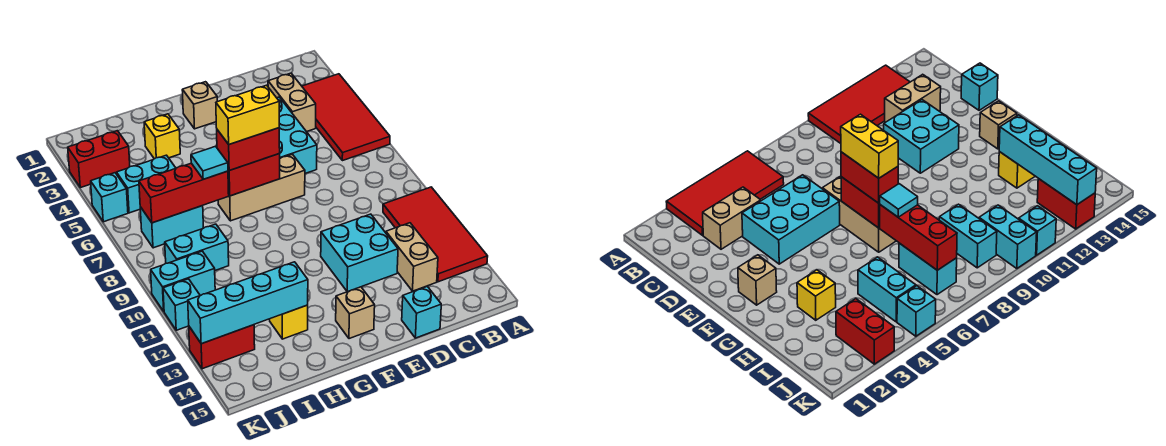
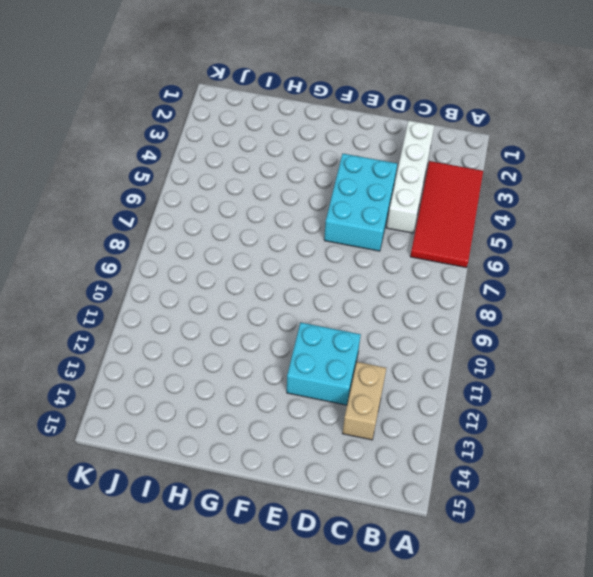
white 1x4 brick [387,120,435,233] -> tan 1x2 brick [268,73,316,132]
none -> red 2x4 tile [383,187,488,282]
none -> cyan 1x1 brick [402,286,441,338]
none -> tan 1x3 brick [218,154,305,221]

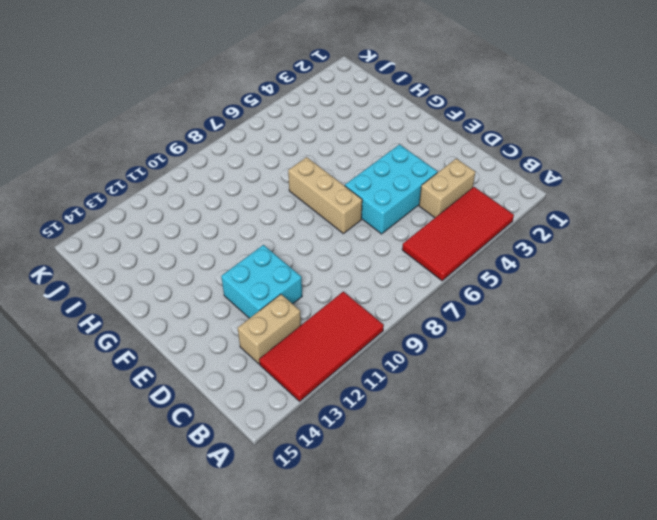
none -> cyan 1x1 brick [402,286,441,338]
none -> tan 1x1 brick [182,82,217,129]
none -> tan 1x1 brick [336,287,375,339]

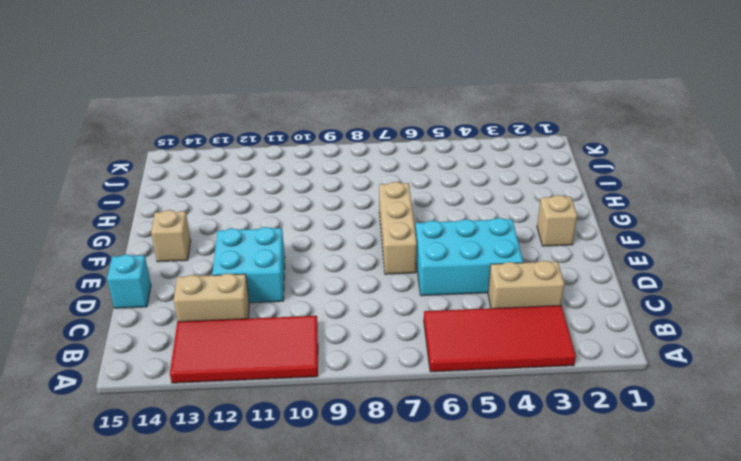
none -> yellow 1x1 brick [144,114,180,159]
none -> yellow 1x1 brick [270,305,308,339]
none -> cyan 1x2 brick [117,155,176,213]

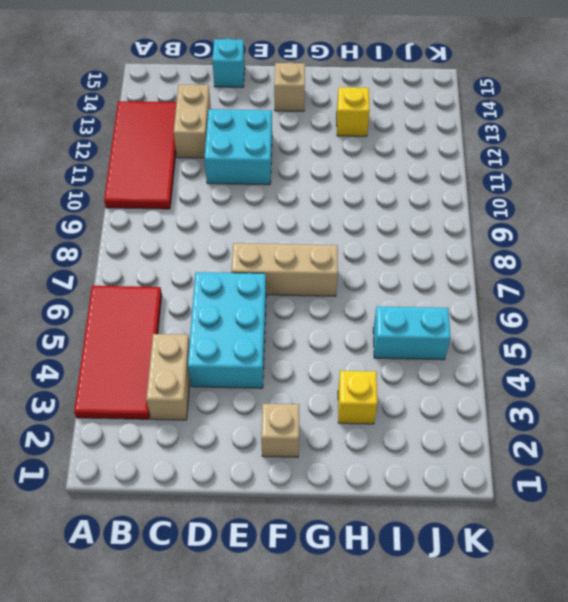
none -> cyan 1x2 brick [140,206,203,248]
none -> cyan 1x2 brick [165,224,229,270]
none -> red 1x2 brick [68,131,130,188]

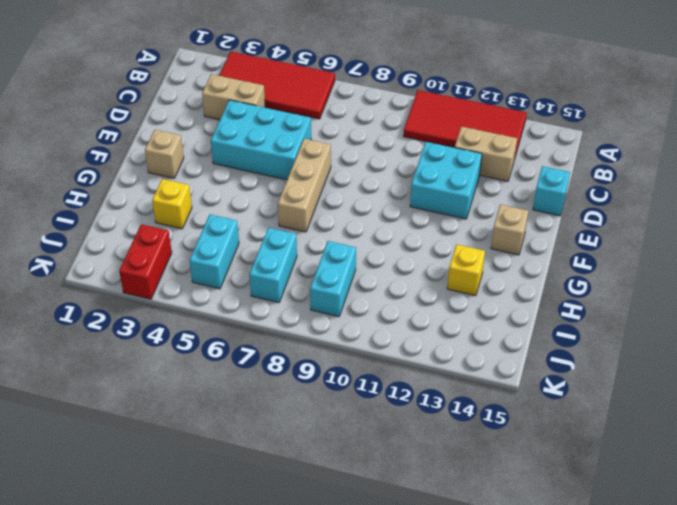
none -> cyan 1x2 brick [151,251,215,311]
none -> red 1x2 brick [189,325,255,369]
none -> cyan 1x1 brick [91,173,128,222]

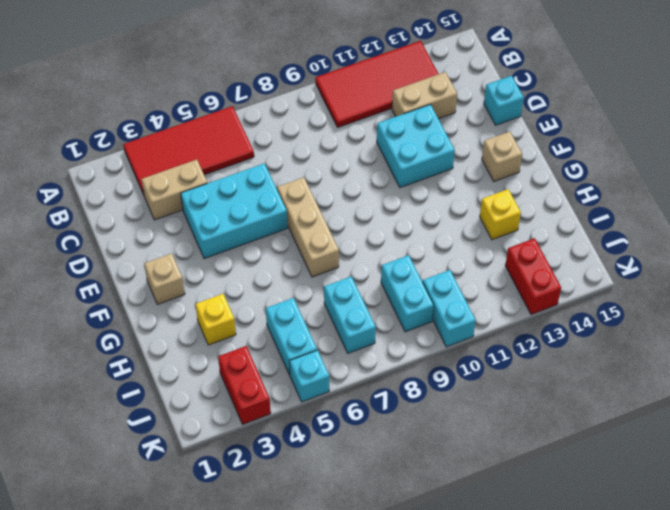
none -> cyan 1x1 brick [163,279,200,330]
none -> red 1x2 brick [228,154,280,196]
none -> red 1x3 brick [139,163,229,223]

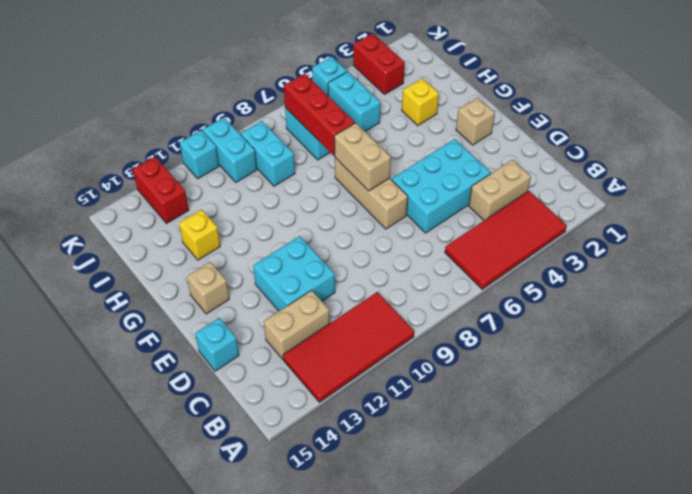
tan 1x2 brick [334,123,391,191] -> red 1x2 brick [228,154,280,196]
none -> cyan 1x4 brick [188,262,308,344]
none -> red 1x2 brick [217,128,280,170]
none -> cyan 1x1 tile [191,146,228,179]

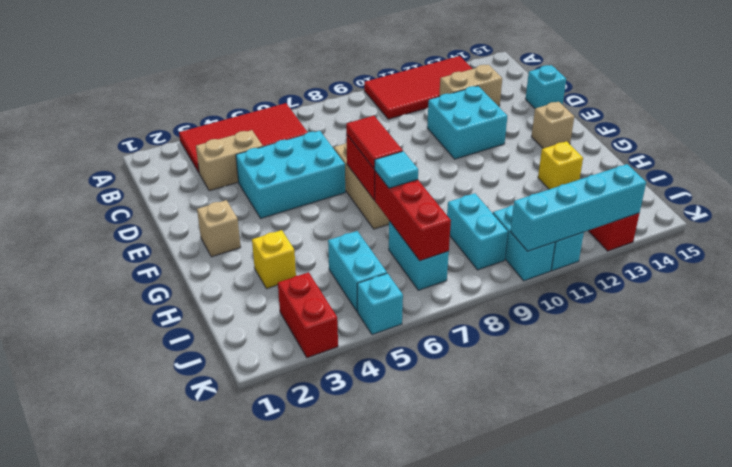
red 1x2 tile [346,116,403,169] -> red 1x2 brick [217,128,280,170]
cyan 1x4 brick [510,164,646,251] -> cyan 1x4 brick turned to [188,262,308,344]
none -> yellow 1x2 brick [216,85,279,144]

